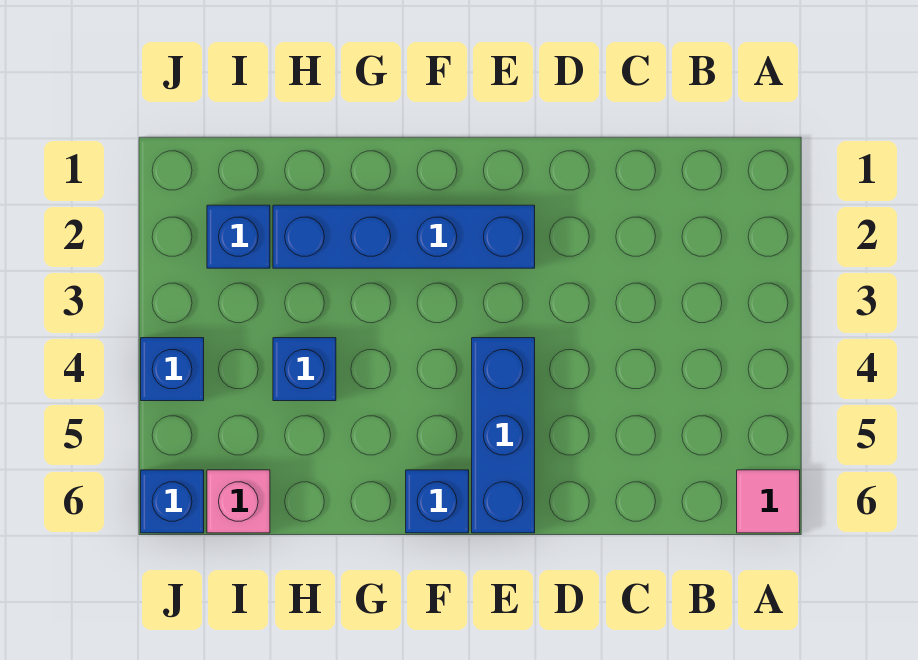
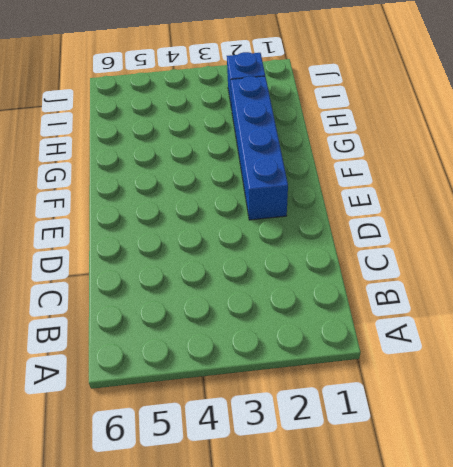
none -> pink 1x1 tile [737,470,800,533]
none -> blue 1x3 brick [472,338,535,533]

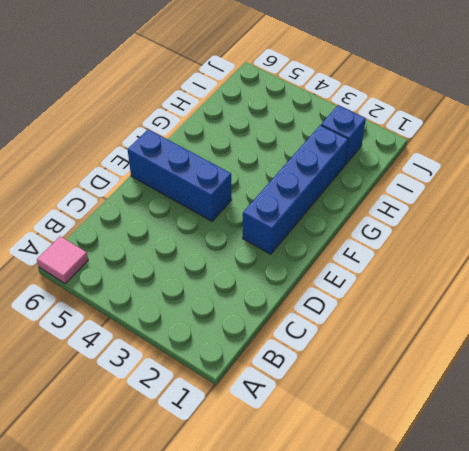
none -> blue 1x1 brick [406,470,469,533]
none -> blue 1x1 brick [273,338,336,401]

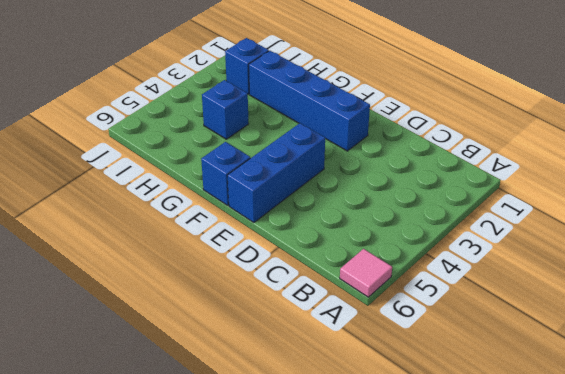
none -> pink 1x1 brick [207,470,270,533]
none -> blue 1x1 brick [141,338,204,401]

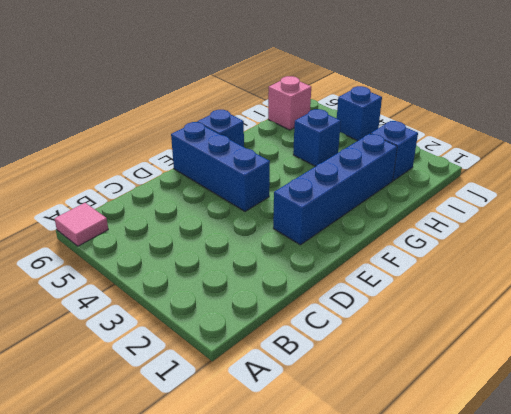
none -> blue 1x1 brick [141,470,204,533]

